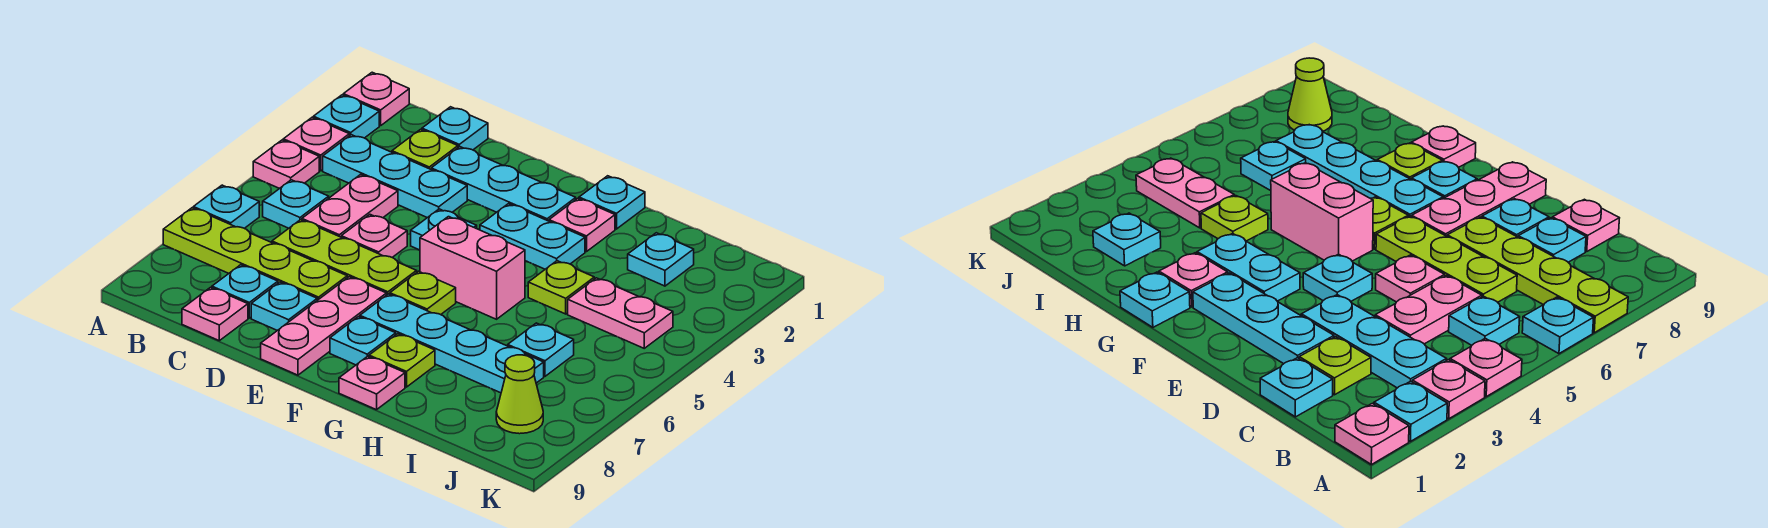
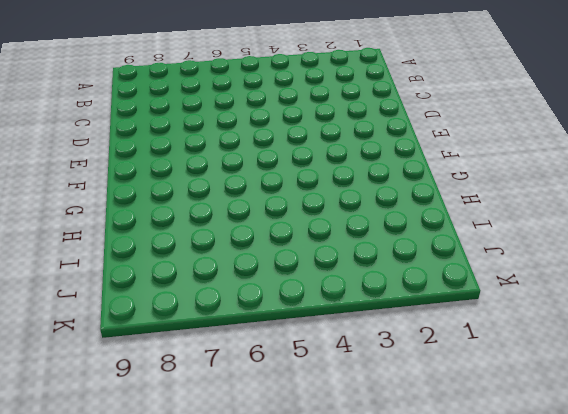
none -> pink 1x1 plate [343,72,409,125]
none -> cyan 1x1 plate [313,95,379,138]
none -> pink 1x1 plate [283,118,349,171]
none -> pink 1x1 plate [253,140,319,189]

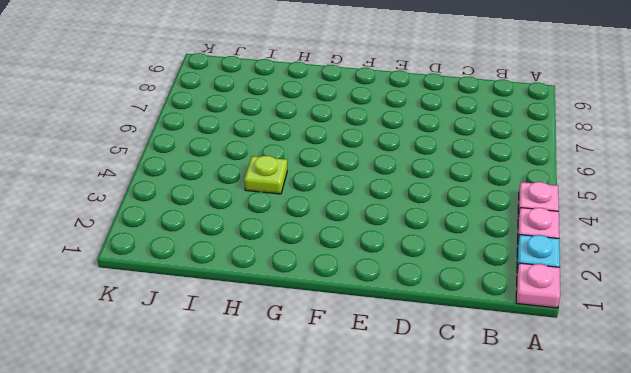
none -> cyan 1x1 plate [193,185,259,228]
none -> lime 1x4 plate [163,208,347,300]
none -> cyan 1x3 plate [323,135,467,218]
none -> cyan 1x1 plate [263,180,329,228]

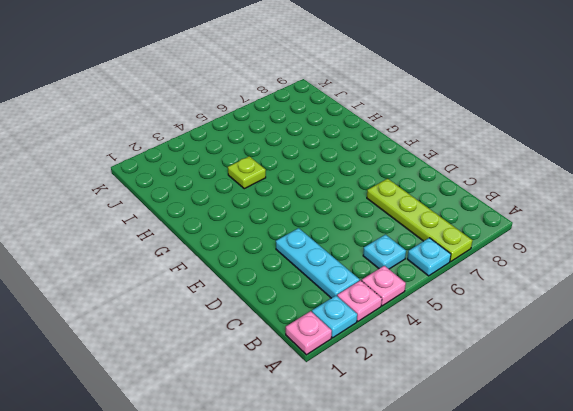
none -> cyan 1x1 plate [422,107,488,150]
none -> lime 1x1 plate [392,129,458,169]
none -> pink 1x2 plate [302,175,398,237]
none -> lime 1x3 plate [272,220,417,295]

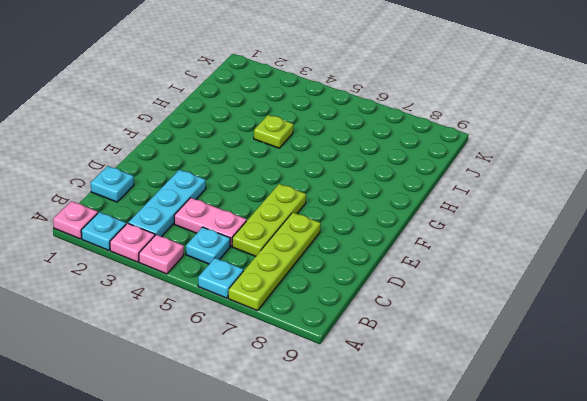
none -> lime 1x1 plate [392,129,458,169]
none -> cyan 1x1 plate [212,265,278,318]
none -> pink 1x1 plate [182,287,248,341]
none -> cyan 1x3 plate [431,147,576,221]

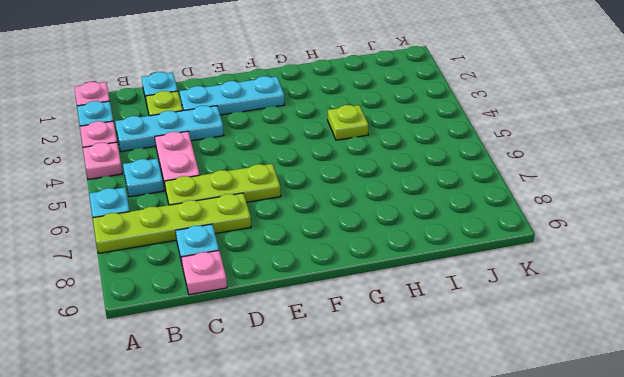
none -> pink 1x1 plate [341,214,407,257]
none -> cyan 1x1 plate [251,282,317,331]
none -> cyan 1x1 plate [411,209,477,250]
none -> pink 1x3 plate [261,277,387,375]

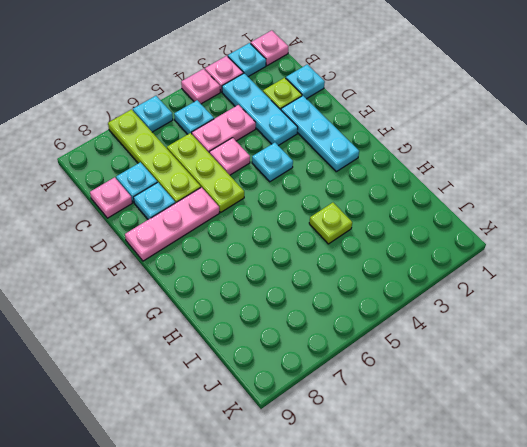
none -> cyan 1x2 plate [480,204,585,269]
none -> pink 1x2 brick [420,217,525,319]
none -> lime 1x1 plate [390,271,456,315]
none -> cyan 1x4 plate [360,294,544,393]

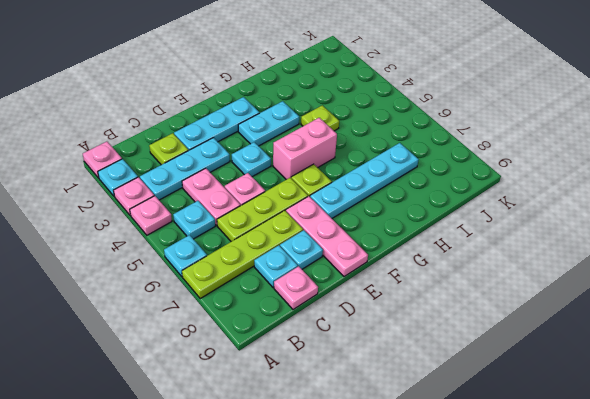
none -> cyan 1x1 plate [422,107,488,150]
none -> cyan 1x1 plate [330,317,396,365]
none -> cyan 1x1 plate [579,176,645,229]
none -> pink 1x1 plate [549,198,615,252]

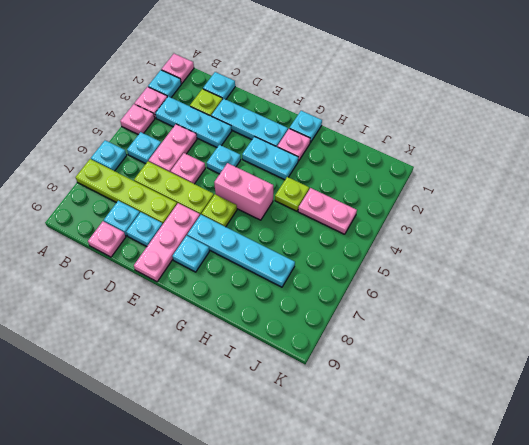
none -> lime 1x1 plate [369,334,435,387]
none -> pink 1x1 plate [339,356,405,410]
none -> cyan 1x1 plate [628,233,694,286]
none -> cyan 1x1 plate [508,323,574,376]

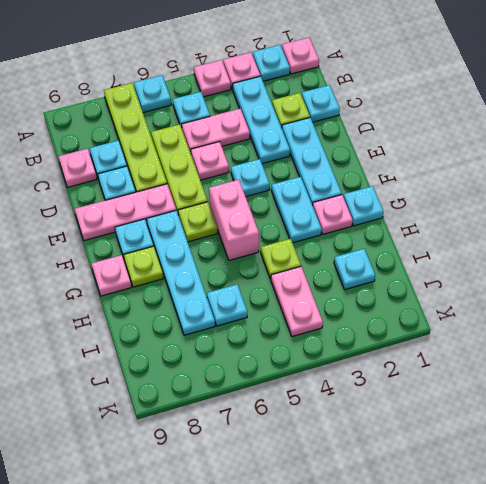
none -> lime 1x1 cone [496,355,543,434]

